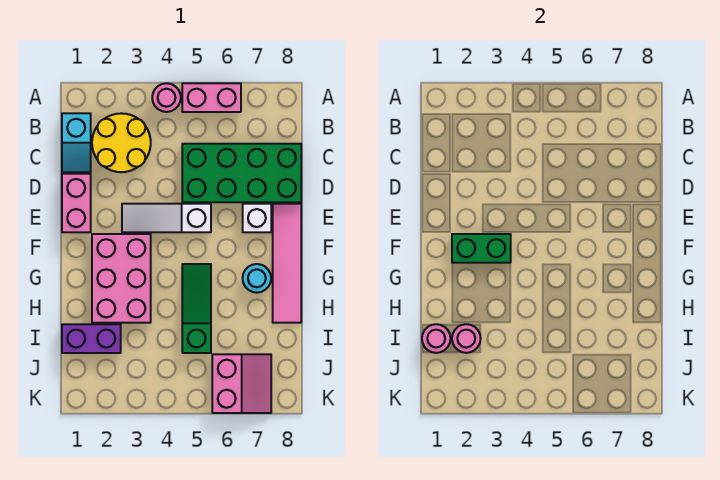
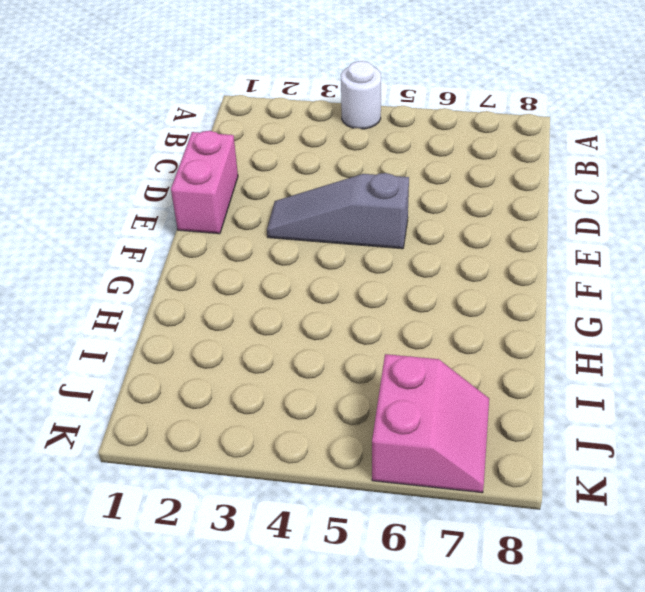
white 1x1 round brick [341,61,381,129] -> pink 1x1 round brick [152,83,181,112]
grey 1x3 slope [267,173,409,249] -> white 1x3 slope [122,204,211,232]
none -> pink 1x2 brick [182,83,241,112]
none -> cyan 1x2 slope [62,113,91,172]
none -> yellow 2x2 round brick [92,113,151,172]

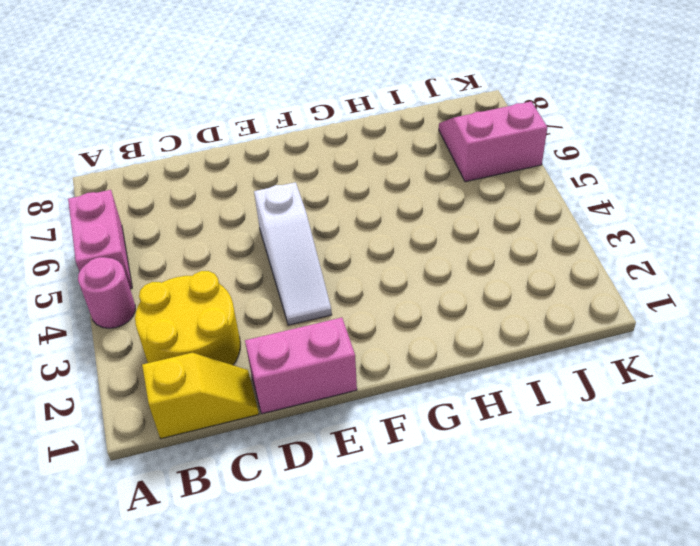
yellow 1x2 slope [142,353,259,439] -> cyan 1x2 slope [62,113,91,172]
none -> green 2x4 brick [182,144,301,202]
none -> white 1x1 brick [243,204,271,232]
none -> pink 1x4 tile [273,204,301,323]

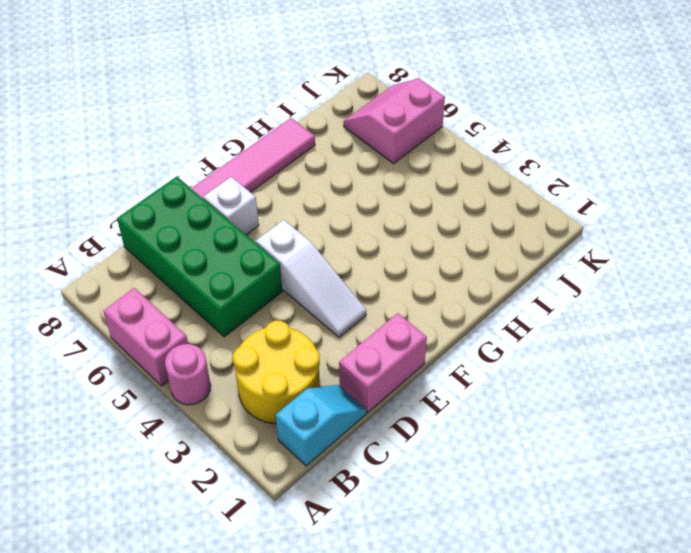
none -> pink 2x3 brick [92,234,151,323]
none -> green 1x3 slope [182,264,211,353]
none -> cyan 1x1 round brick [243,264,271,293]

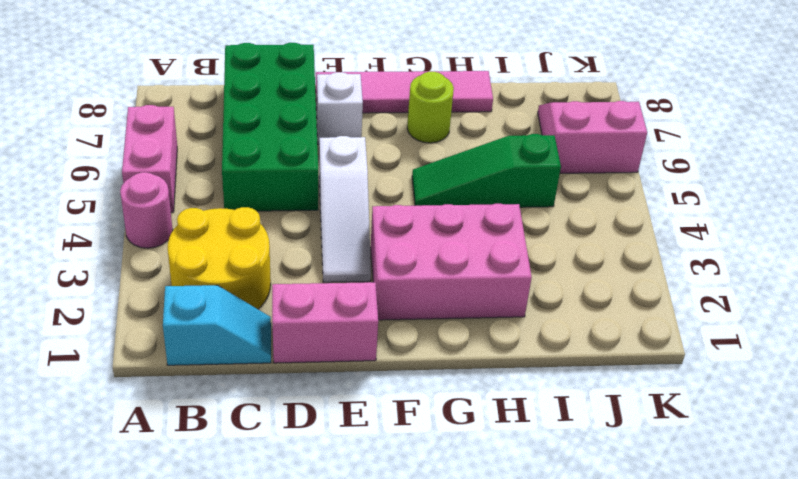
lime 1x1 round brick [407,72,454,143] -> cyan 1x1 round brick [243,264,271,293]
none -> purple 1x2 brick [62,324,121,353]
none -> green 1x2 brick [452,234,511,263]
none -> pink 1x1 round brick [422,324,450,353]

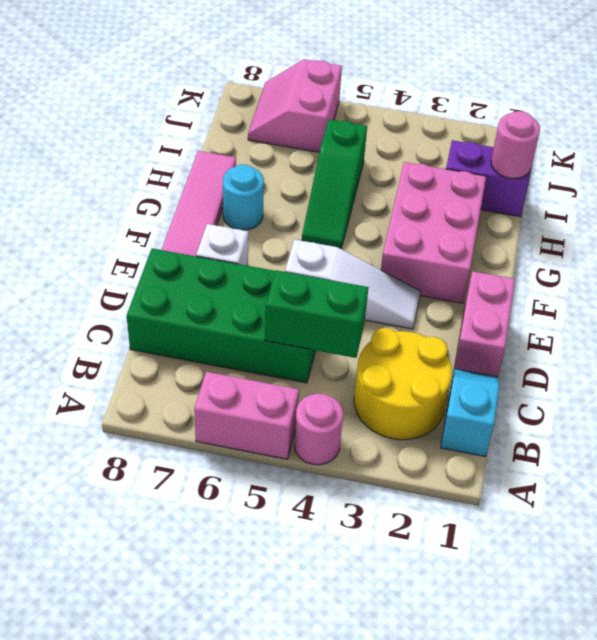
green 1x2 brick [265,270,369,358] -> green 1x2 brick moved to [452,234,511,263]
none -> pink 1x1 round brick [452,324,481,353]

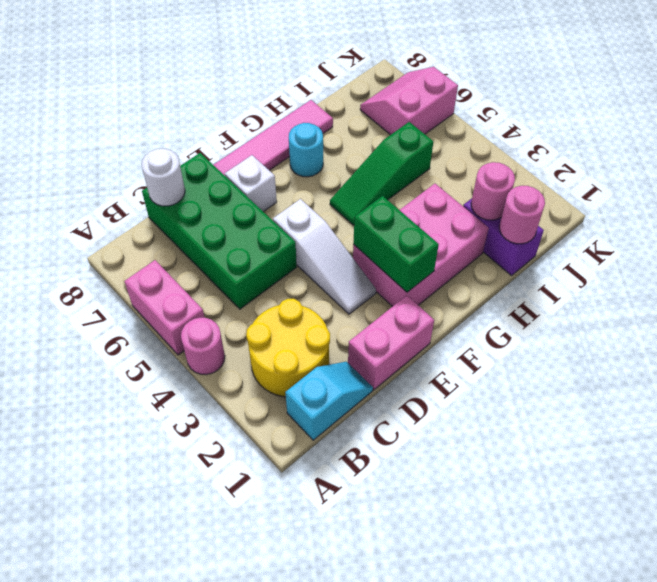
white 1x1 round brick [142,149,185,206] -> none

